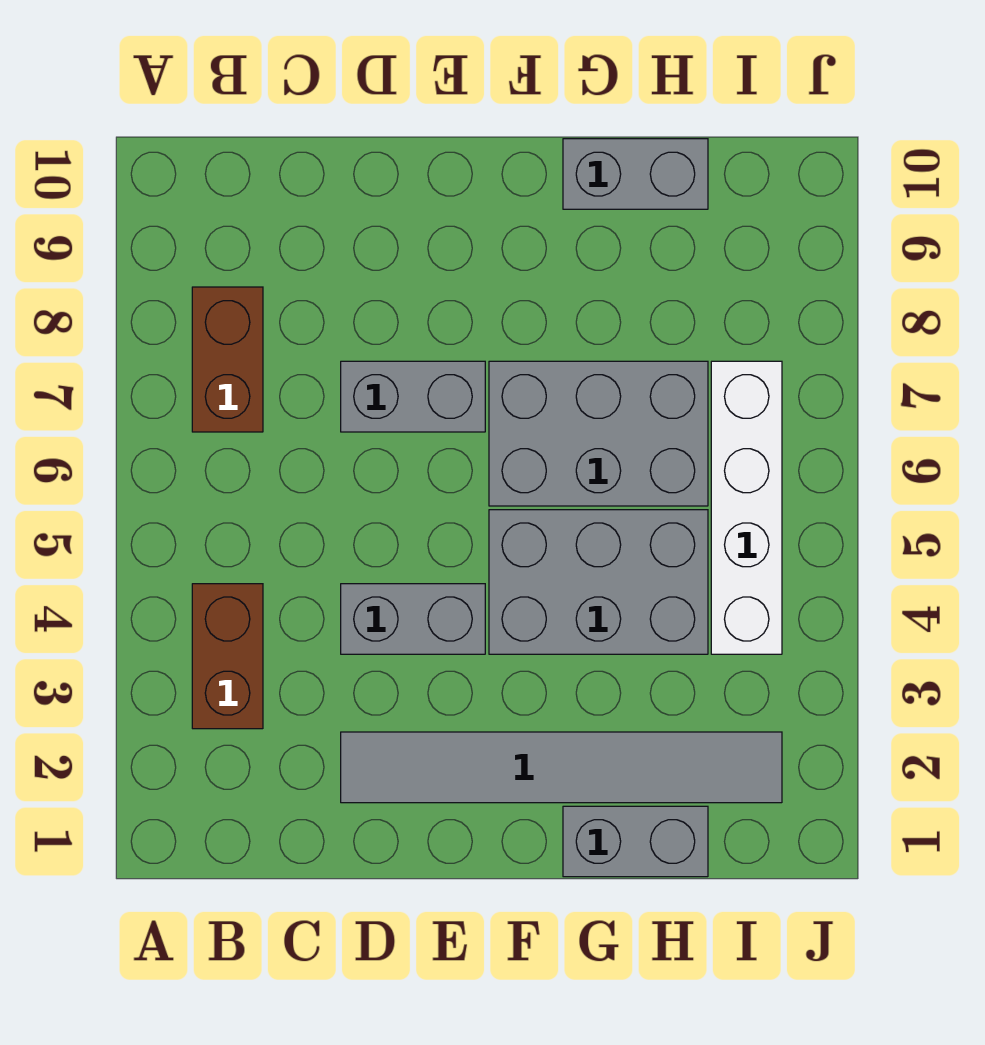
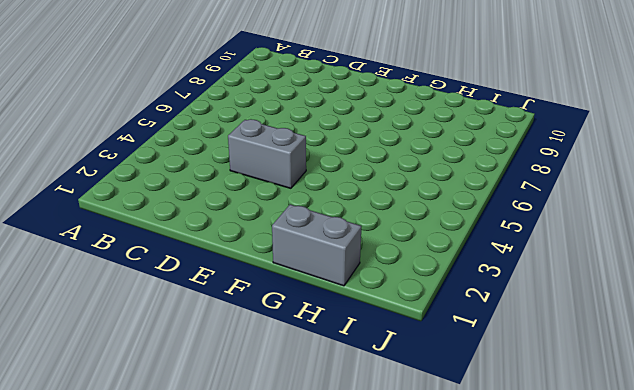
none -> brown 1x2 brick [192,584,263,729]
none -> brown 1x2 brick [192,287,263,432]

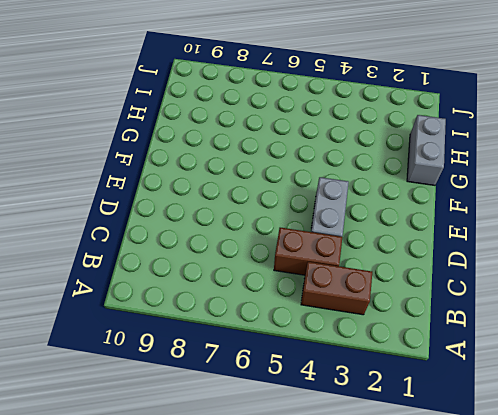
brown 1x2 brick [274,228,342,275] -> brown 1x2 brick moved to [192,287,263,432]
none -> grey 1x6 tile [341,732,782,803]
none -> grey 1x2 brick [341,361,485,432]

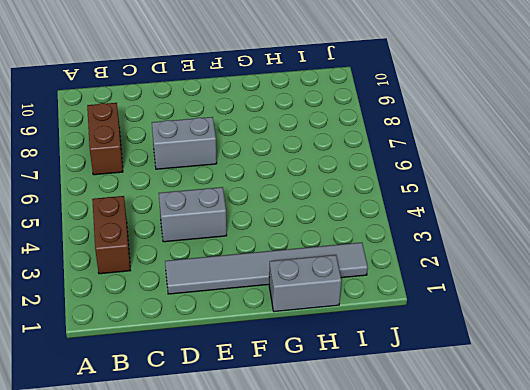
none -> grey 2x3 brick [489,510,708,654]
none -> grey 2x3 brick [489,361,708,506]

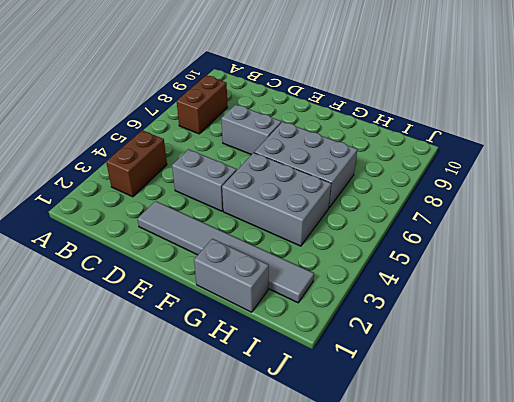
none -> grey 1x2 brick [563,139,708,209]
none -> white 1x4 brick [711,361,782,654]

